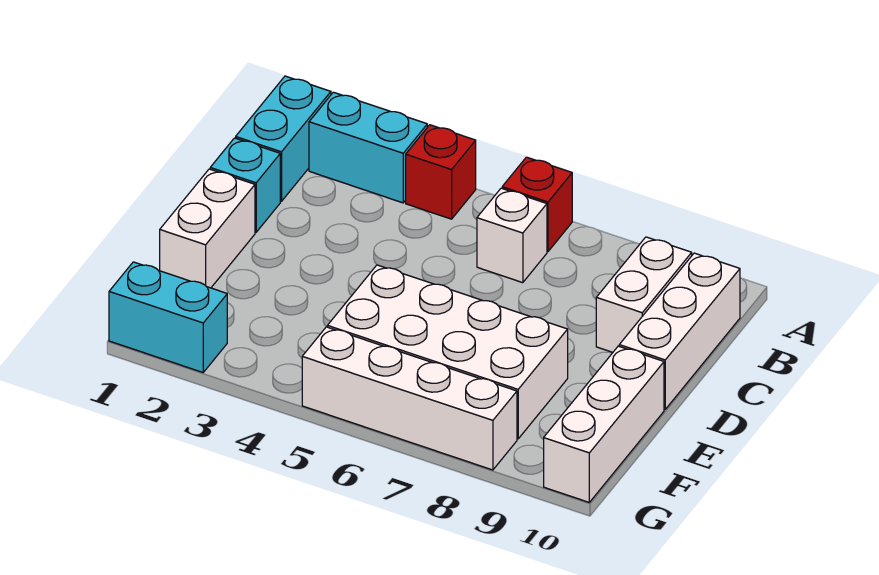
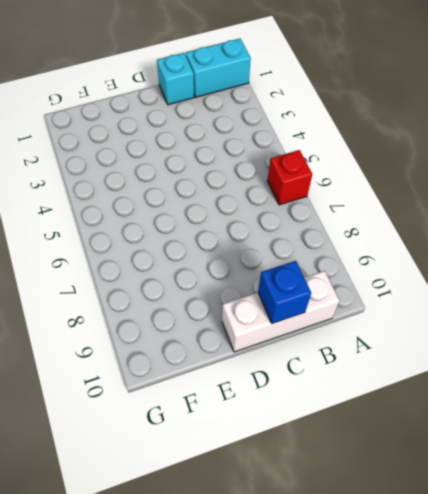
blue 1x1 brick [258,261,311,323] -> none
none -> cyan 1x2 brick [309,92,427,203]
none -> red 1x1 brick [406,125,476,219]
none -> white 1x1 brick [477,188,547,283]

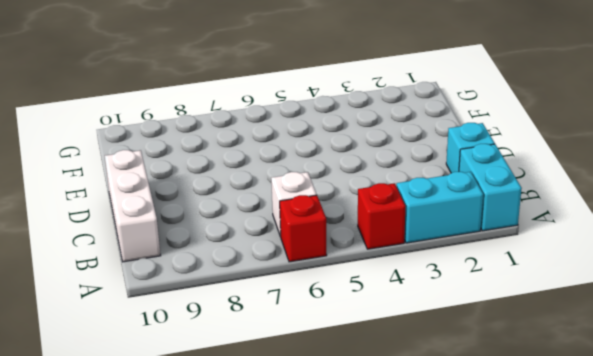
none -> white 1x2 brick [596,237,692,352]
none -> white 1x2 brick [160,169,255,288]
none -> white 2x4 brick [327,265,568,439]

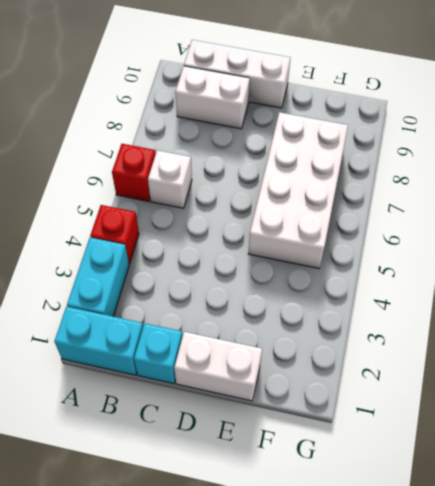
none -> white 1x3 brick [544,346,664,502]
none -> cyan 1x2 brick [109,262,227,372]
none -> white 1x4 brick [302,327,517,470]

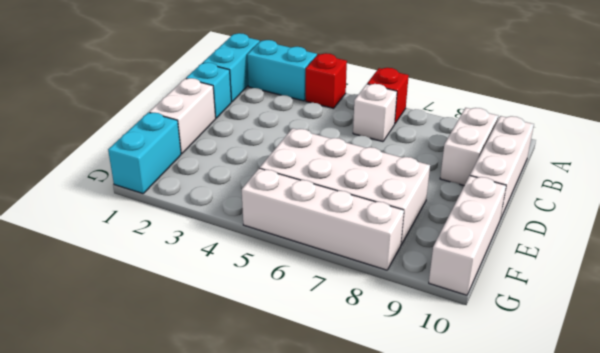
cyan 1x2 brick [108,112,181,194] -> cyan 1x2 brick turned to [109,262,227,372]

